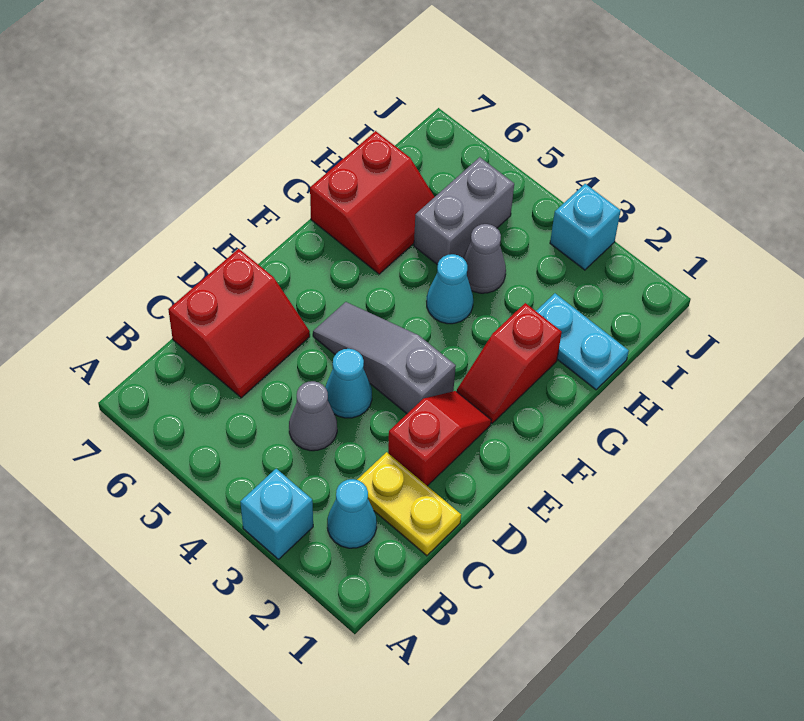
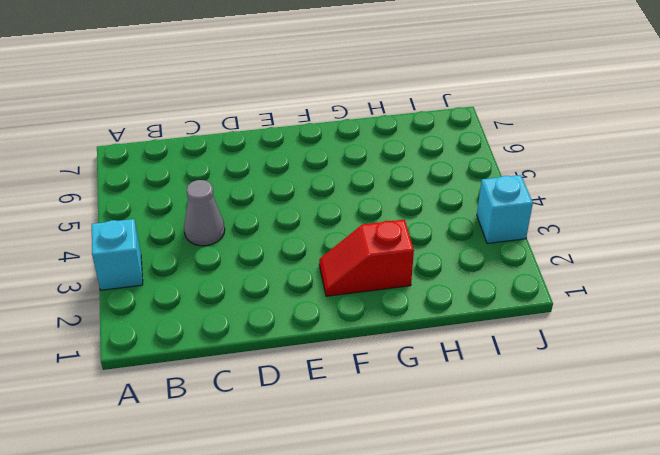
none -> cyan 1x1 cone [327,479,377,548]
none -> yellow 1x2 plate [357,452,461,556]
none -> red 2x2 slope [168,249,310,398]

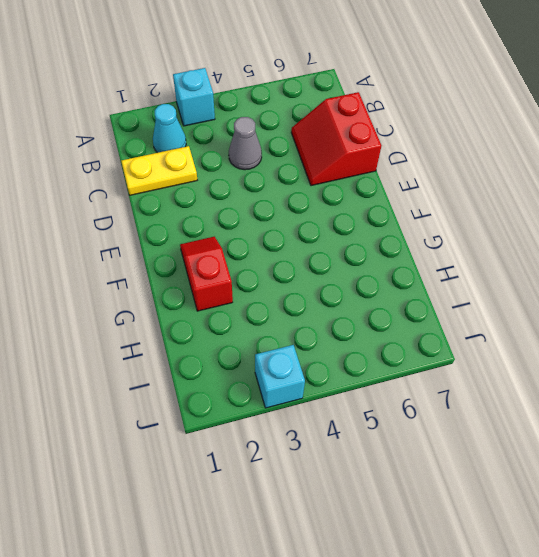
none -> red 1x2 slope [388,391,491,486]
none -> cyan 1x1 cone [325,349,372,418]
none -> grey 1x3 slope [313,302,456,414]

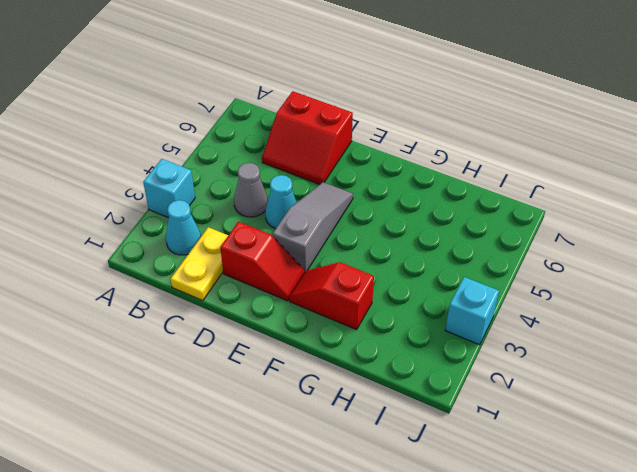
none -> cyan 1x1 cone [427,254,473,324]
none -> red 2x2 slope [310,131,434,274]
none -> cyan 1x2 plate [536,293,629,390]

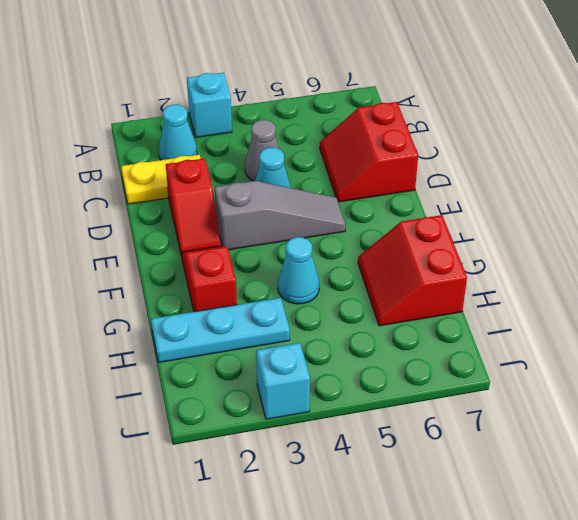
cyan 1x3 plate [151,298,290,362] -> cyan 1x2 plate [536,293,629,390]
none -> grey 1x1 cone [463,224,506,293]
none -> grey 1x2 brick [414,157,514,265]

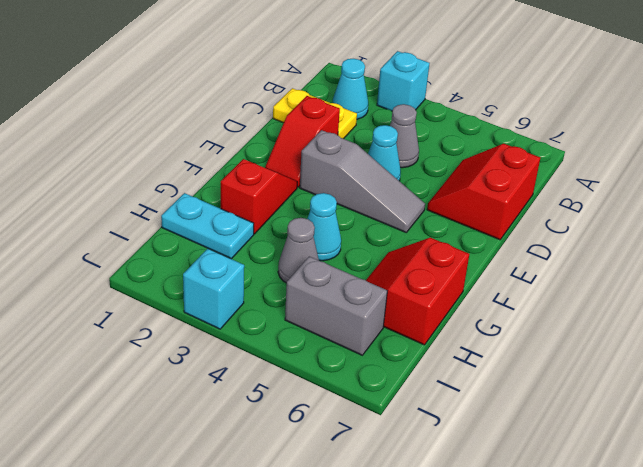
grey 1x2 brick [285,256,387,355] -> grey 1x2 brick turned to [414,157,514,265]

